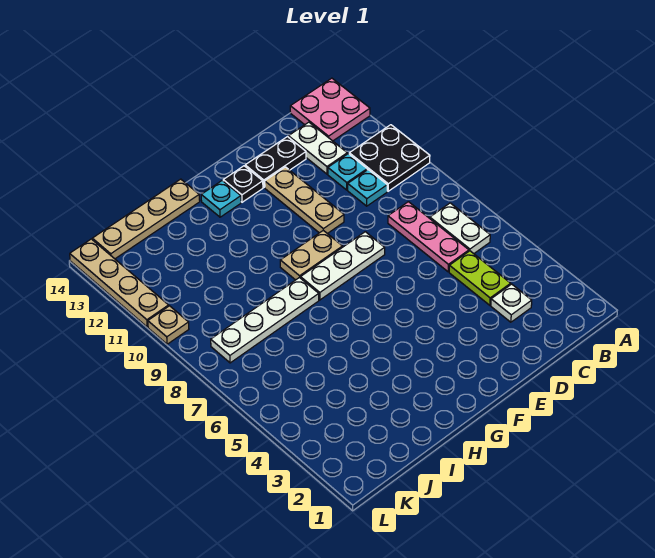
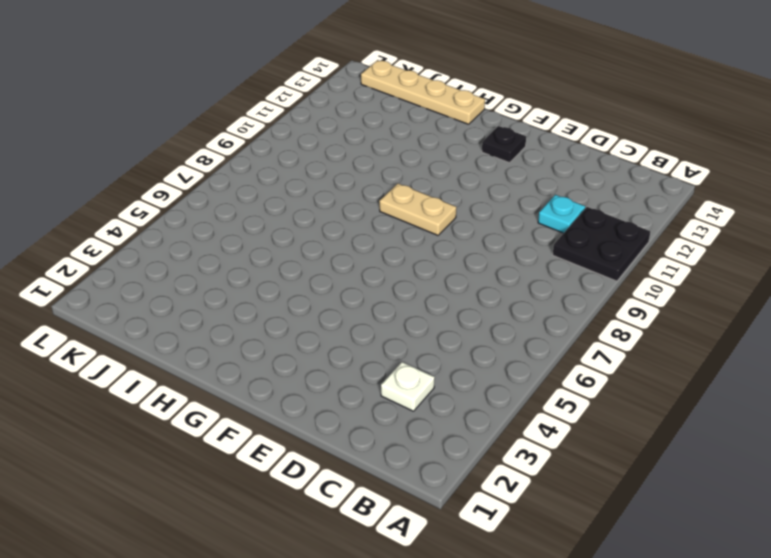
none -> pink 2x2 plate [290,78,370,141]
none -> white 1x2 plate [430,203,490,254]
none -> lime 1x2 plate [449,251,511,305]

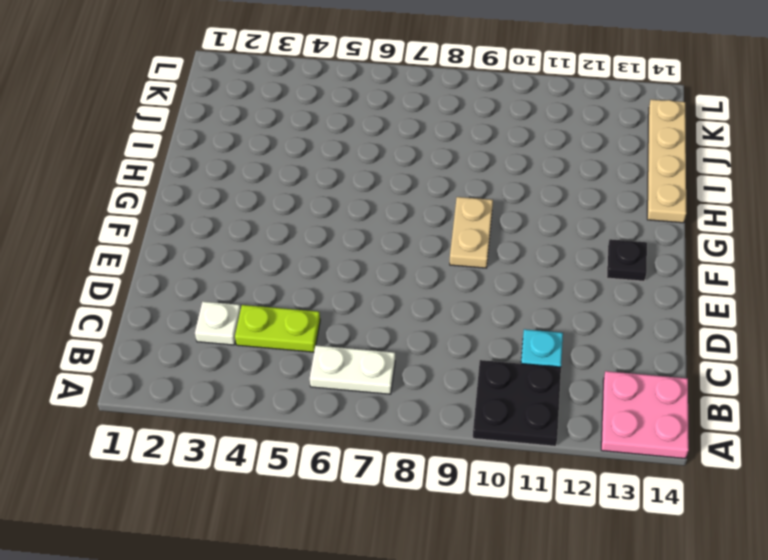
none -> pink 1x3 plate [388,202,469,272]
none -> cyan 1x1 plate [348,170,387,206]
none -> white 1x2 plate [288,122,347,174]

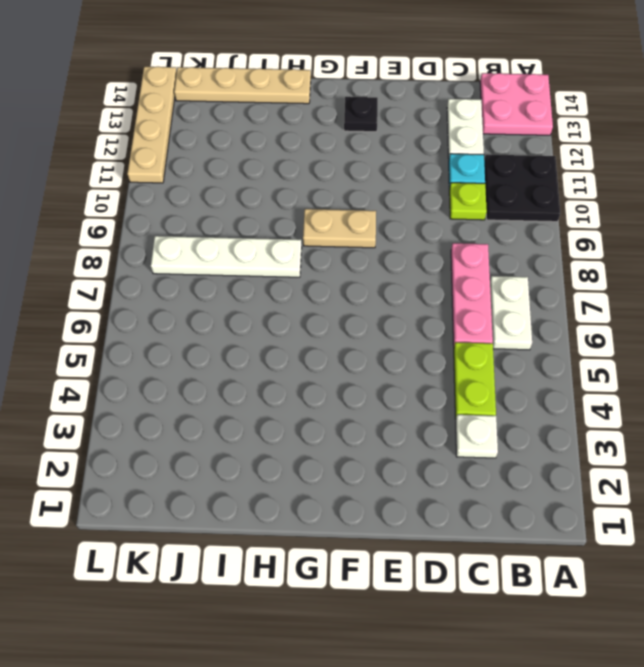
lime 1x1 plate [449,183,487,220] -> cyan 1x1 plate [348,170,387,206]
none -> black 1x2 plate [245,137,306,187]
none -> white 1x3 plate [301,232,385,300]
none -> tan 1x3 plate [265,167,344,234]

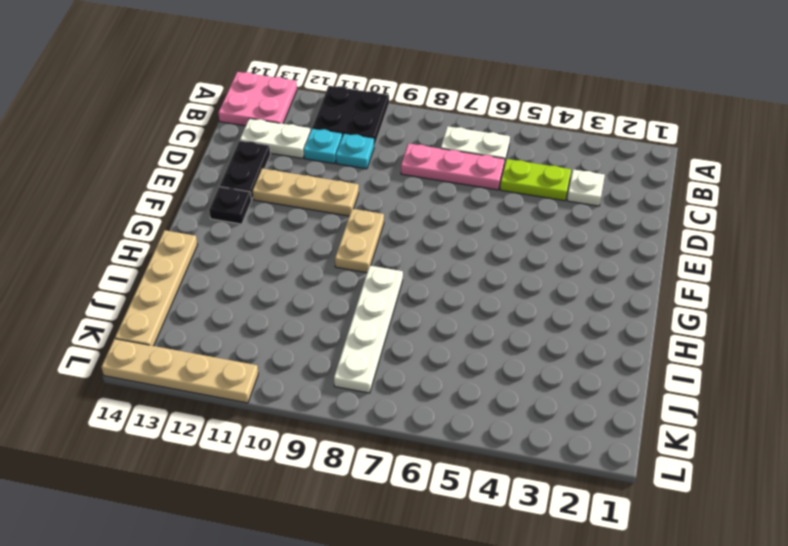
none -> white 1x3 plate [301,232,385,300]
none -> cyan 1x1 plate [201,181,241,217]
none -> tan 1x1 plate [148,306,189,344]

